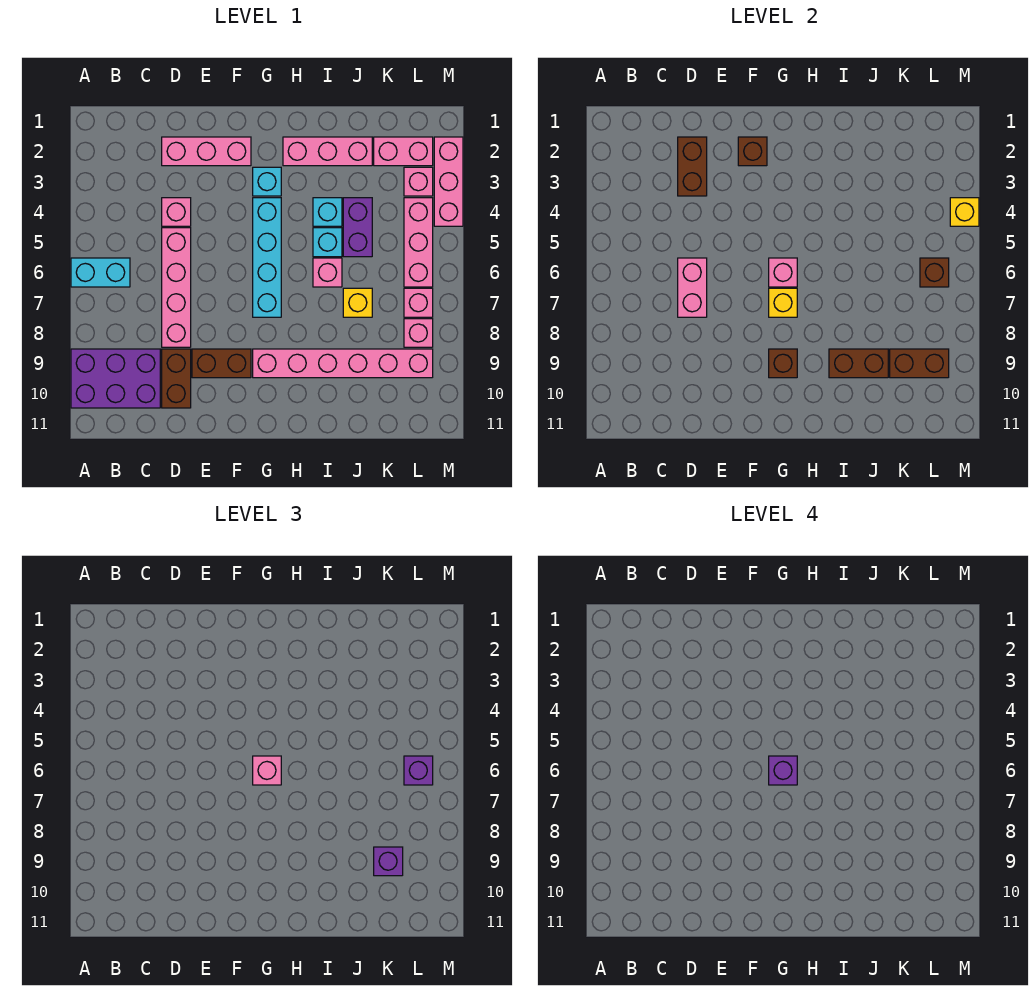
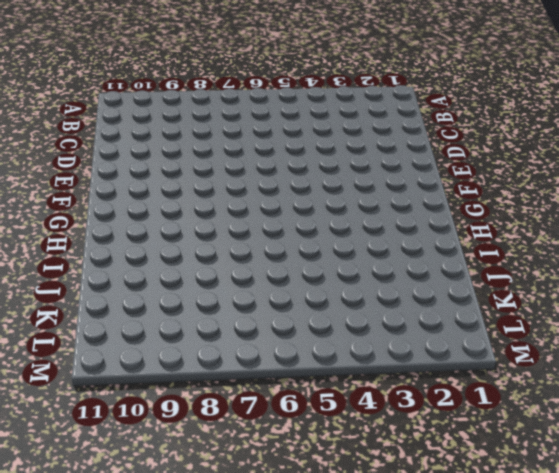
none -> cyan 1x2 brick [71,258,130,287]
none -> purple 2x3 brick [71,349,160,408]
none -> pink 1x3 brick [162,137,251,166]
none -> pink 1x1 brick [162,198,191,226]

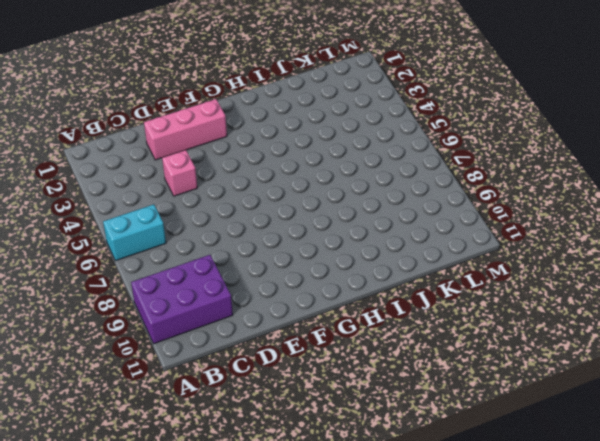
none -> pink 1x4 brick [162,228,191,347]
none -> brown 1x2 brick [162,349,191,408]
none -> brown 1x2 brick [192,349,251,378]
none -> cyan 1x1 brick [253,167,281,196]

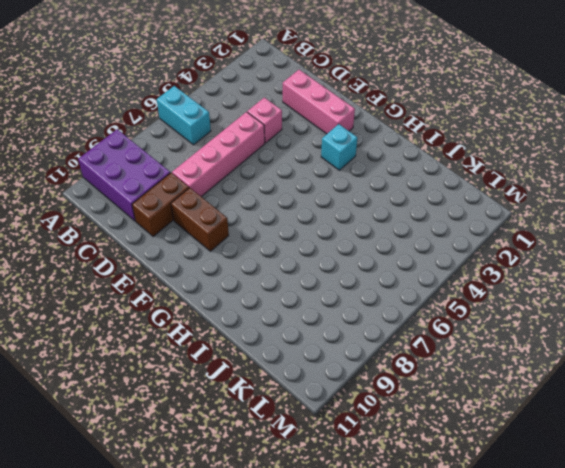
none -> cyan 1x4 brick [253,198,281,317]
none -> pink 1x6 brick [253,349,433,378]
none -> pink 1x3 brick [283,137,372,166]
none -> cyan 1x1 brick [313,198,342,226]

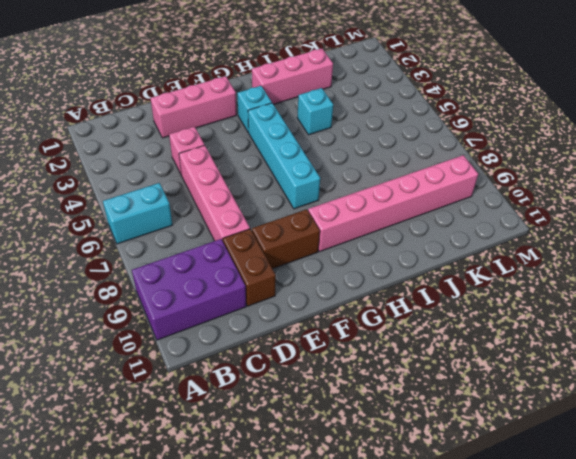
none -> cyan 1x1 brick [313,228,342,257]
none -> pink 1x1 brick [313,258,342,287]
none -> purple 1x2 brick [343,198,372,257]
none -> yellow 1x1 brick [343,288,372,317]

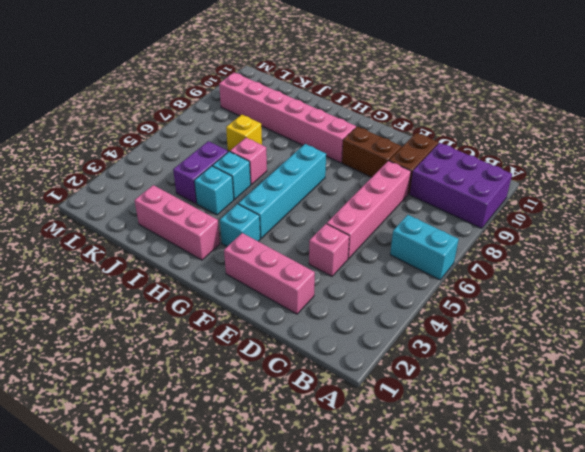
none -> pink 1x2 brick [374,137,433,166]
none -> pink 1x1 brick [404,167,433,196]
none -> pink 1x3 brick [404,198,433,287]
none -> pink 1x1 brick [404,288,433,317]

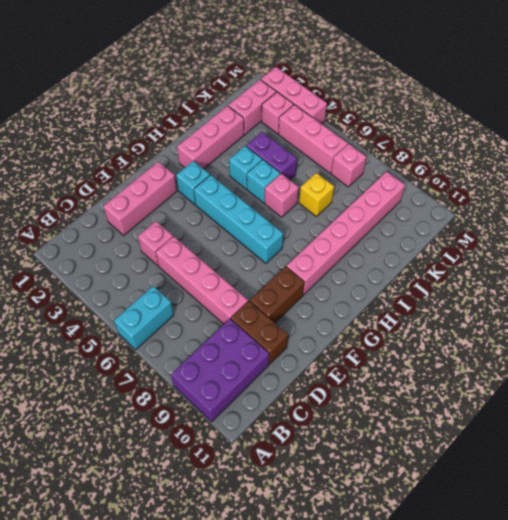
none -> pink 1x1 brick [404,319,433,347]
none -> brown 1x2 brick [678,137,707,196]
none -> pink 1x2 brick [678,258,707,317]
none -> brown 1x1 brick [738,137,767,166]

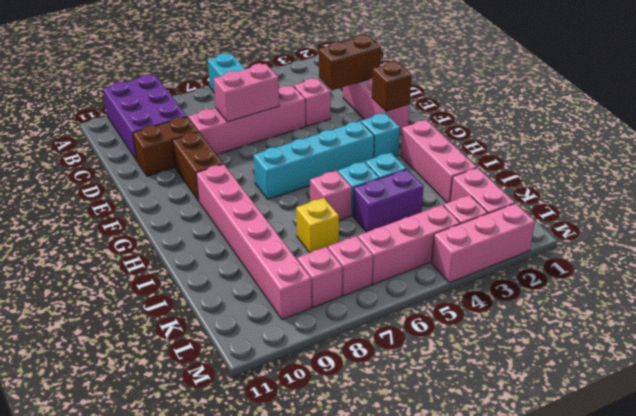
none -> pink 1x1 brick [769,258,797,287]
none -> yellow 1x1 brick [769,288,797,317]
none -> brown 1x1 brick [769,349,797,378]
none -> brown 1x2 brick [829,349,888,378]

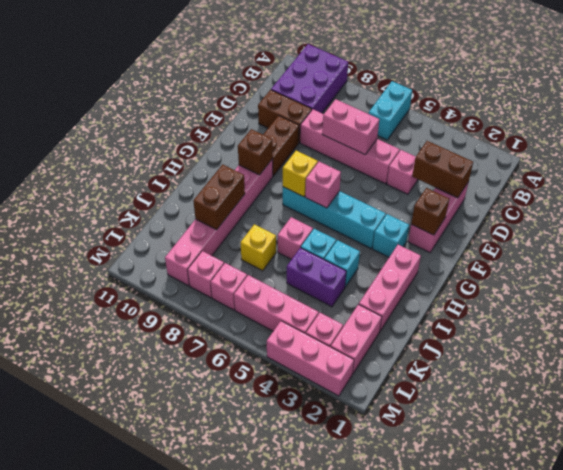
none -> brown 1x2 brick [890,349,949,378]
none -> brown 1x1 brick [920,258,949,287]
none -> yellow 1x1 brick [950,198,979,226]
none -> pink 1x1 brick [253,756,281,785]

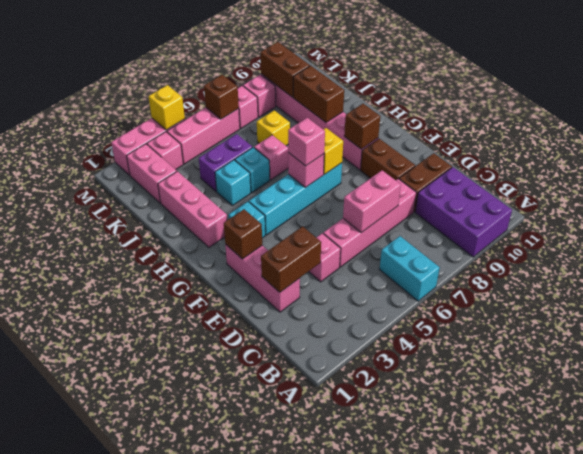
none -> purple 1x1 brick [374,847,403,876]
none -> purple 1x1 brick [404,756,433,785]
none -> purple 1x1 brick [769,756,797,785]

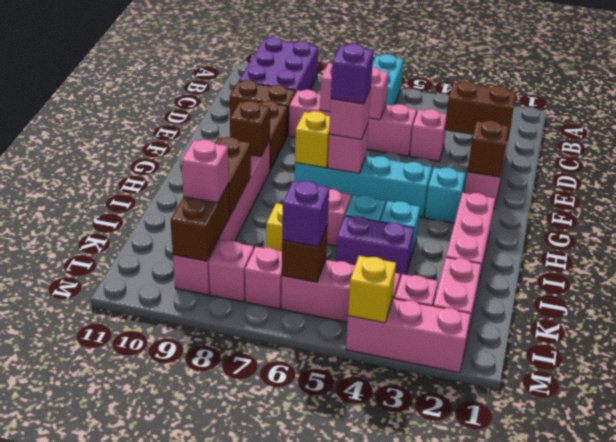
pink 1x1 brick [181,140,229,203] -> purple 1x1 brick [374,847,403,876]

